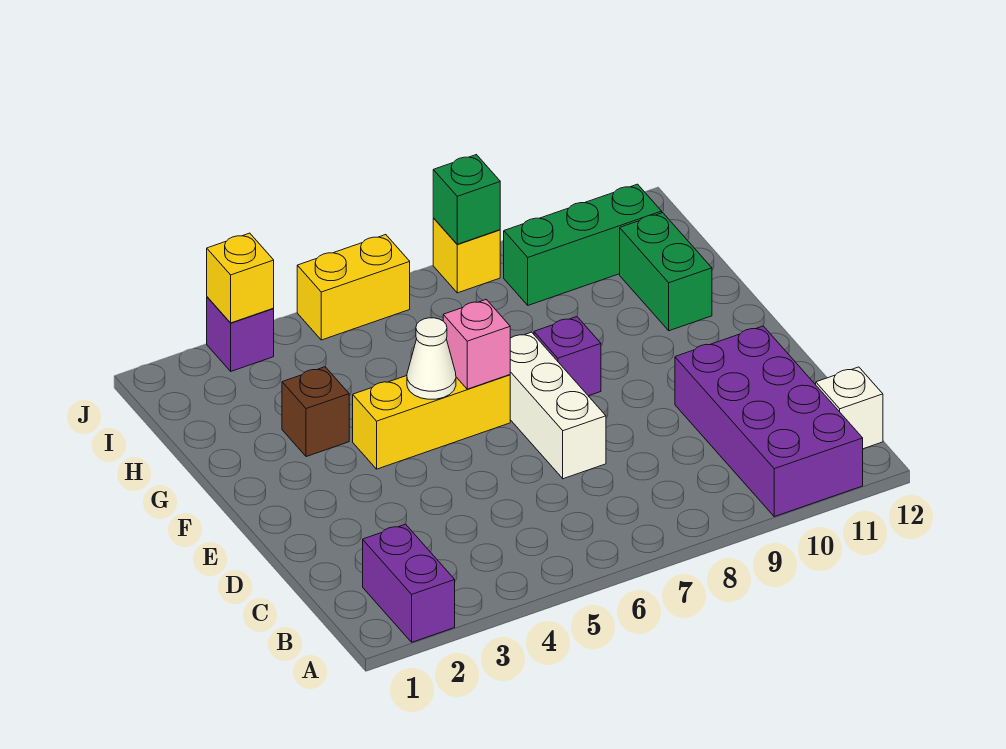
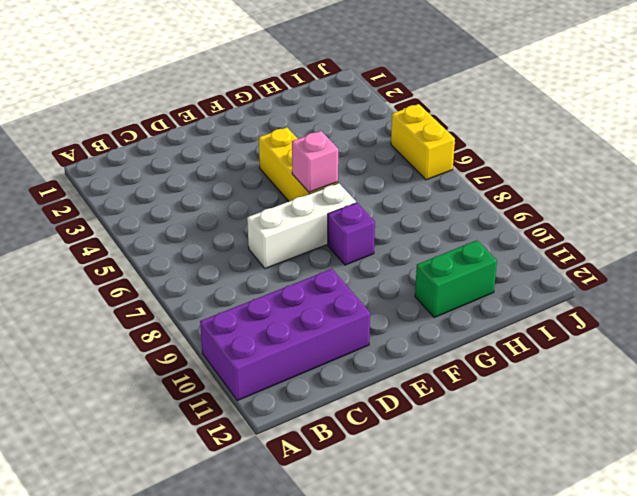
none -> purple 1x2 brick [363,524,455,642]
none -> white 1x1 brick [816,367,883,449]
none -> brown 1x1 brick [282,367,349,457]

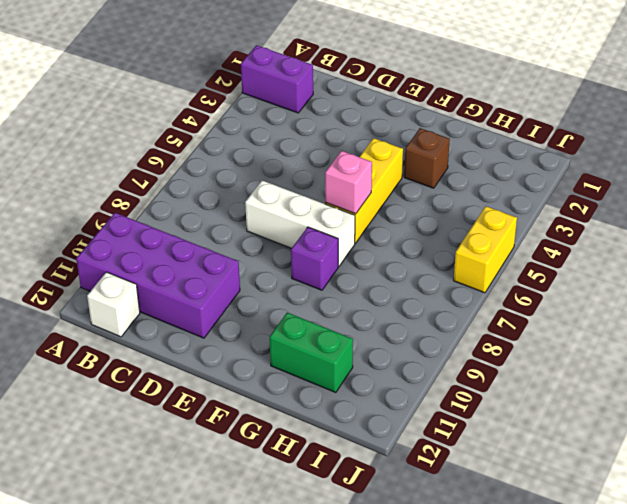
none -> green 1x3 brick [504,184,662,305]
none -> purple 1x1 brick [207,297,274,371]
none -> yellow 1x1 brick [433,218,500,293]

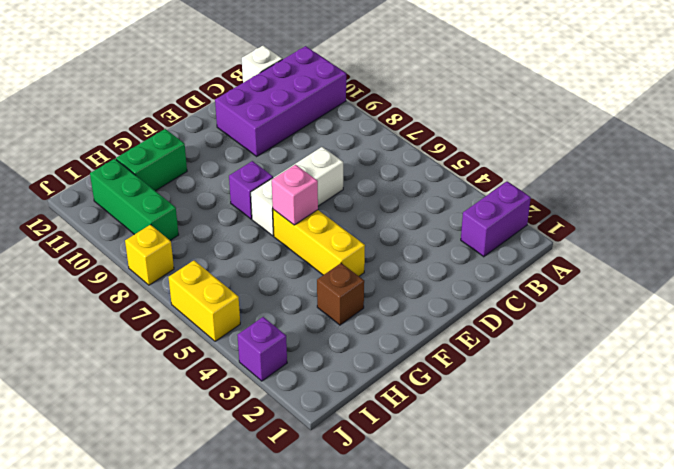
none -> white 1x1 cone [407,318,456,399]
none -> yellow 1x1 brick [207,233,274,323]
none -> green 1x1 brick [433,155,500,244]

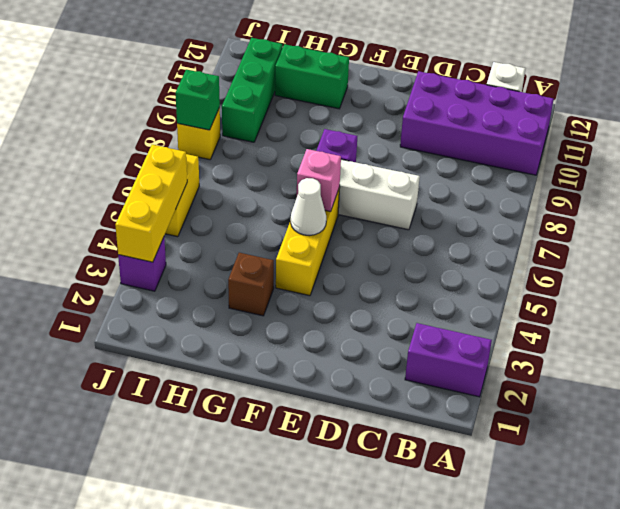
yellow 1x3 brick [115,145,187,262] -> yellow 1x1 brick [207,233,274,323]

